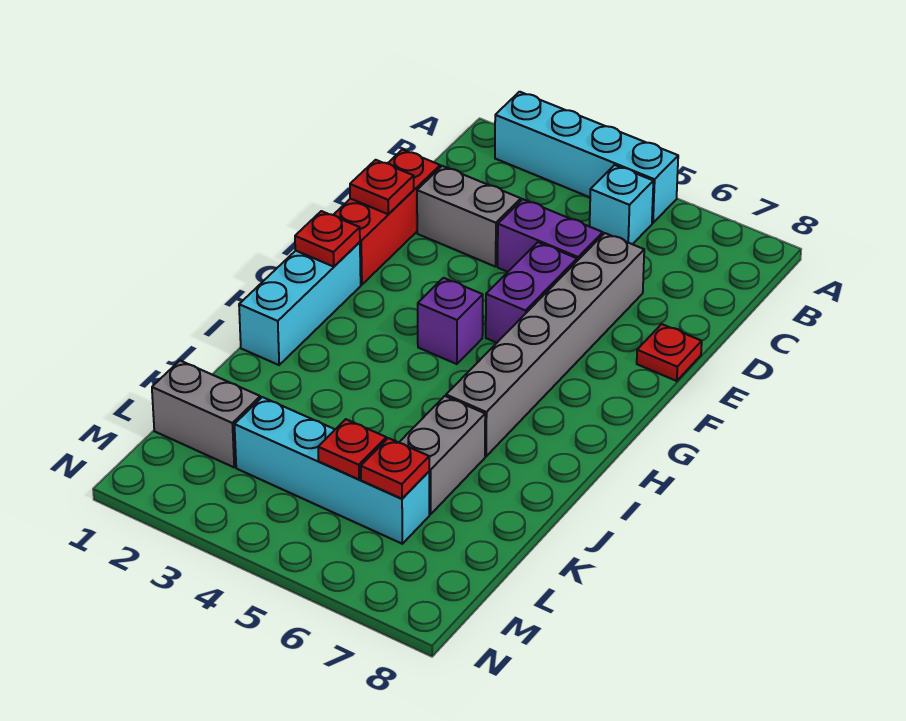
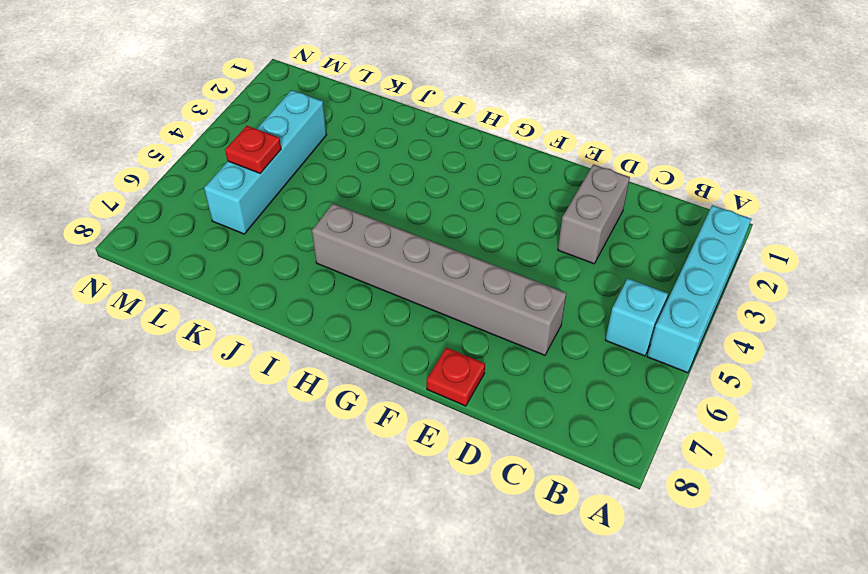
none -> red 1x3 brick [334,150,440,285]
none -> purple 1x2 brick [498,199,603,272]
none -> purple 1x2 brick [486,242,577,343]

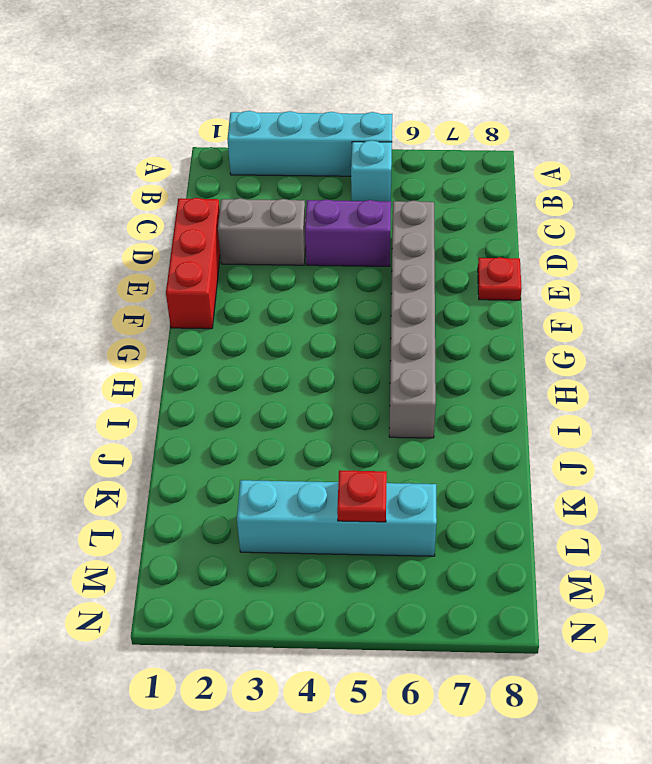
none -> purple 1x2 brick [486,242,577,343]
none -> cyan 1x3 brick [239,242,361,365]
none -> purple 1x1 brick [418,278,483,364]

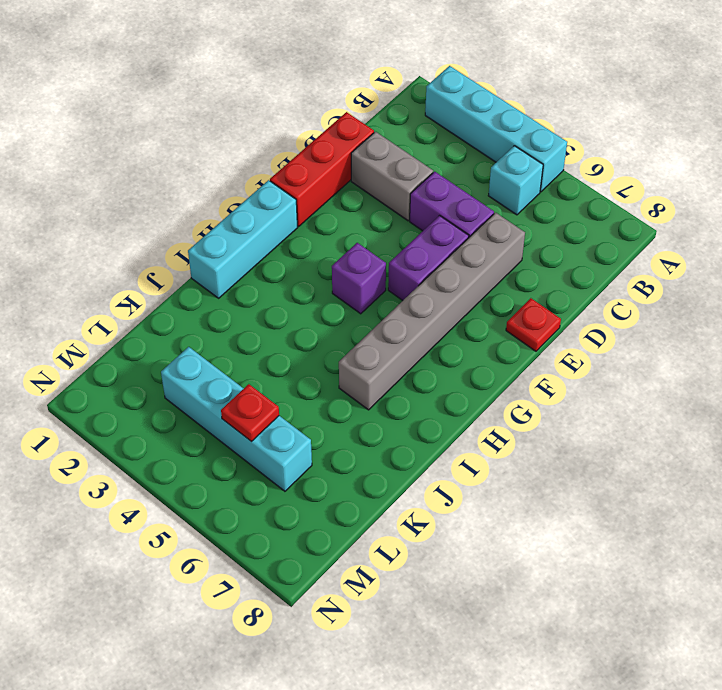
none -> grey 1x2 brick [399,396,485,514]
none -> grey 1x2 brick [152,361,260,467]
none -> red 1x1 plate [350,160,414,214]

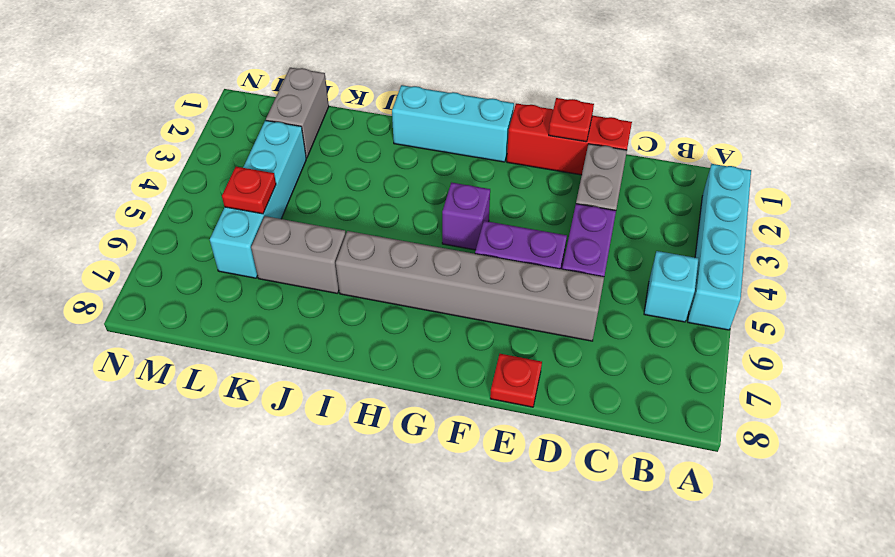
none -> red 1x1 plate [295,211,360,267]
none -> red 1x1 plate [361,438,429,499]

